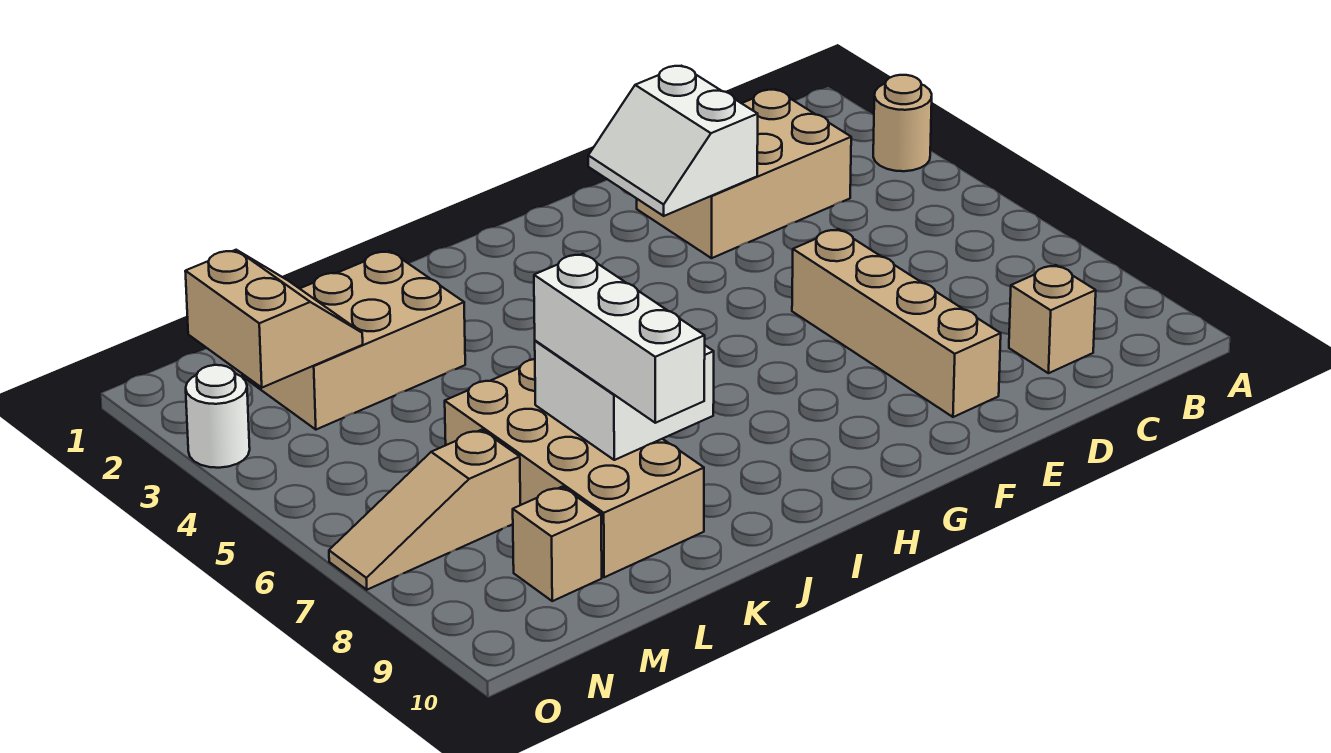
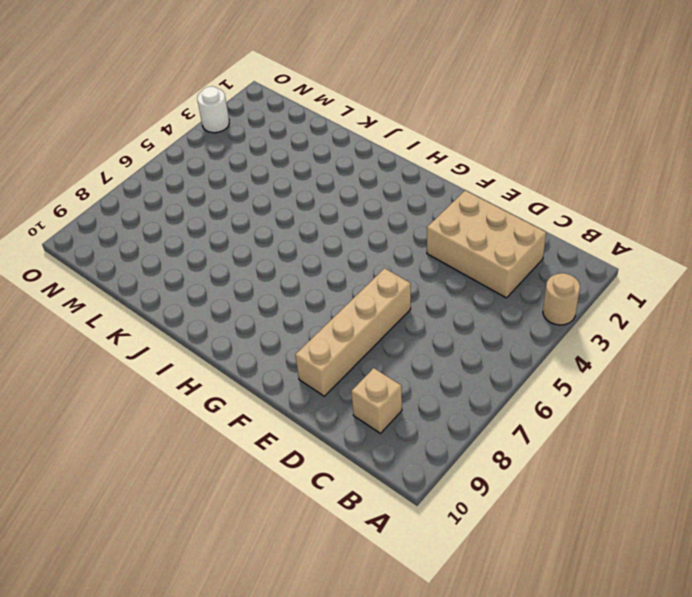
none -> tan 2x3 brick [242,251,465,430]
none -> tan 2x4 brick [445,359,704,577]
none -> tan 1x3 slope [329,430,520,590]

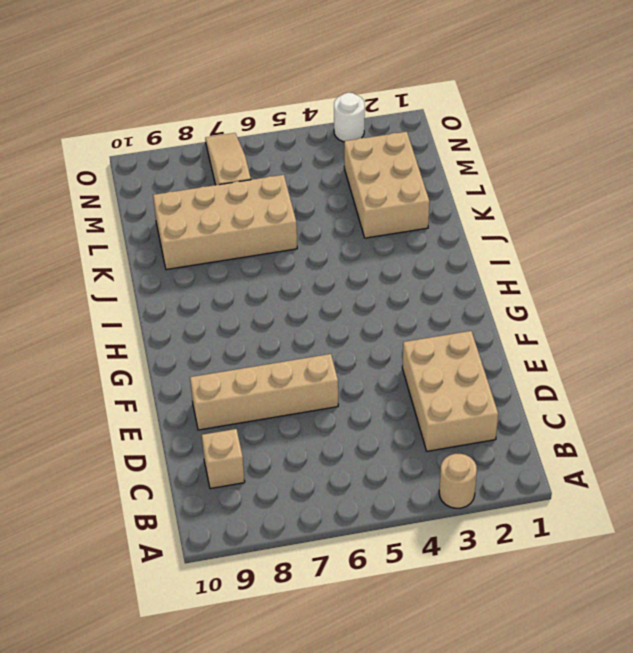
none -> tan 1x1 brick [513,487,602,601]
none -> white 2x2 slope [588,66,758,216]
none -> white 2x2 brick [535,341,714,460]

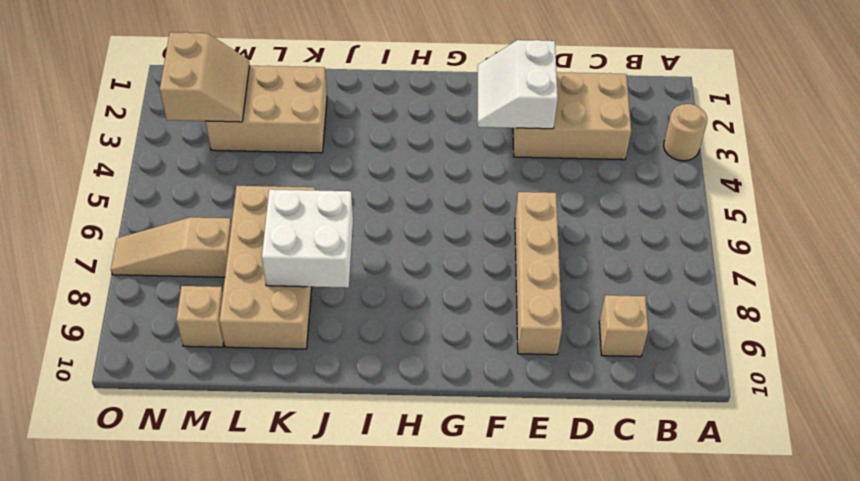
none -> white 1x1 round brick [186,365,250,468]
none -> white 1x3 brick [534,254,705,423]

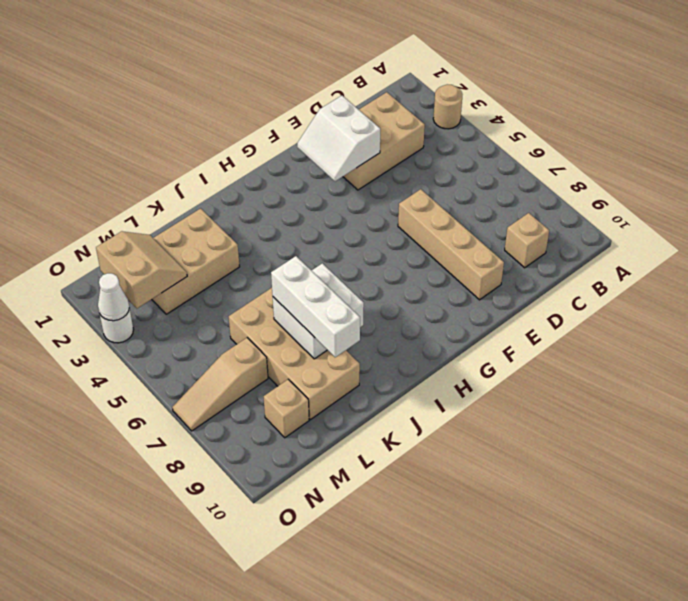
white 1x1 cone [98,273,129,321] -> none

